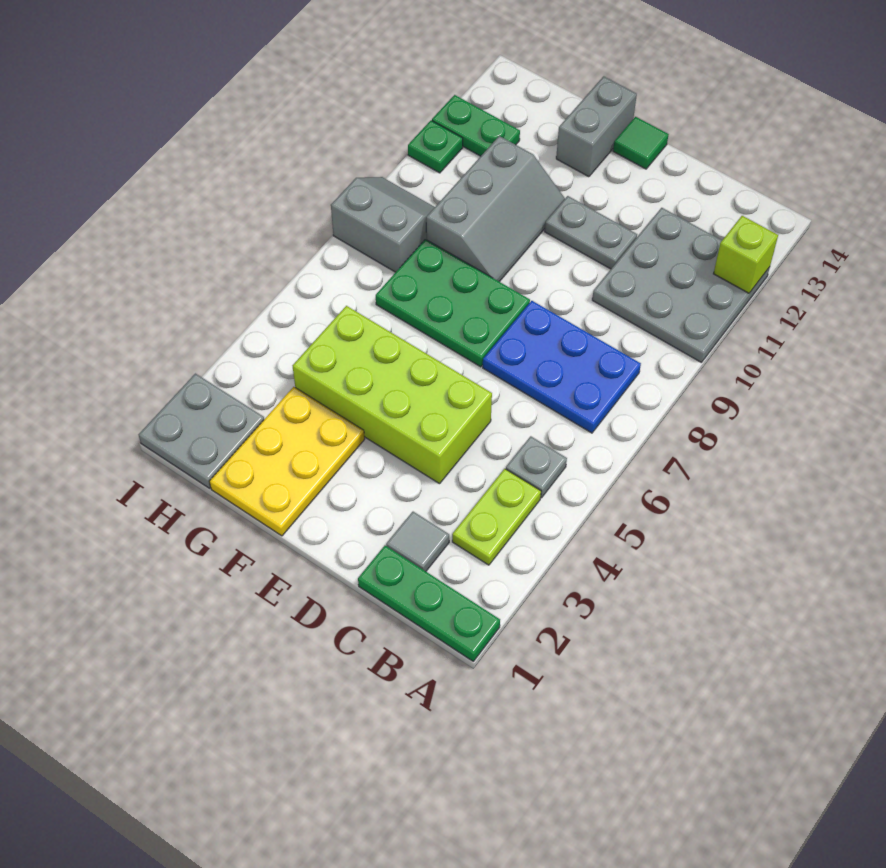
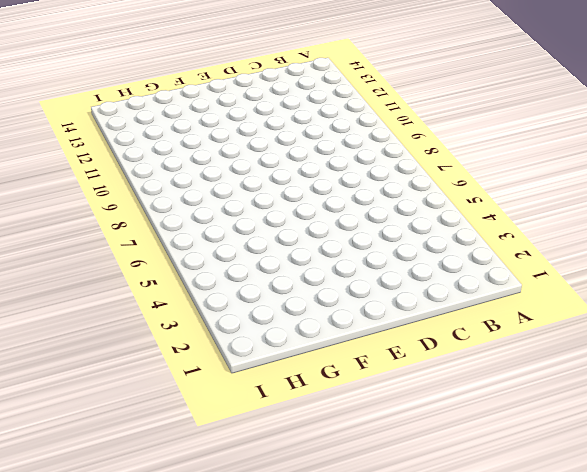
none -> green 1x3 plate [358,546,500,661]
none -> grey 3x3 plate [592,208,770,363]
none -> lime 1x2 plate [452,469,541,565]

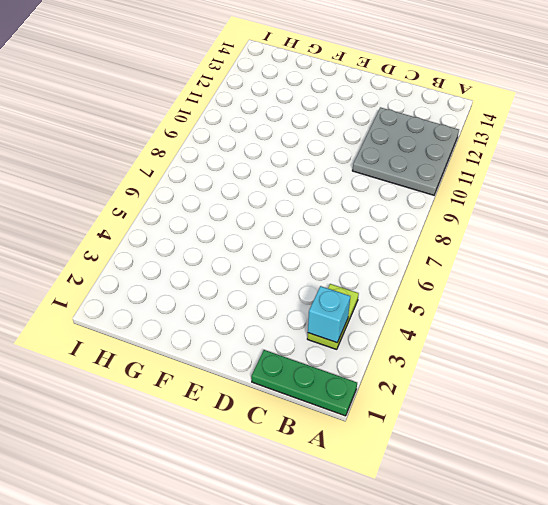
cyan 1x1 brick [308,286,350,343] -> none
none -> grey 1x1 plate [506,436,567,498]
none -> blue 2x3 plate [483,301,641,433]
none -> grey 1x1 tile [386,512,449,571]

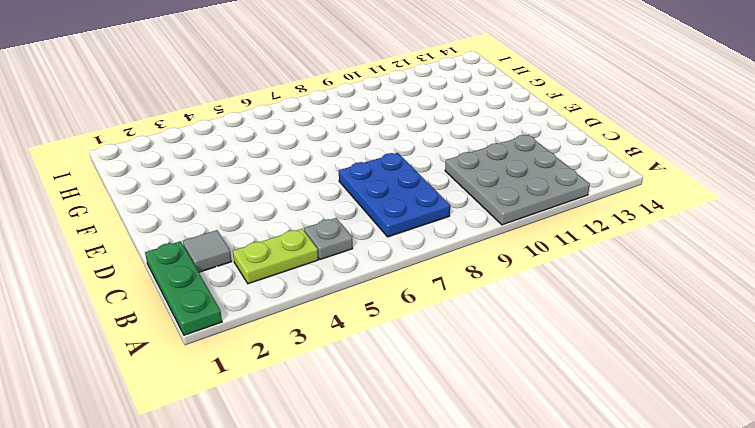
none -> lime 2x4 brick [293,306,492,484]
none -> grey 1x2 plate [545,196,637,269]
none -> green 2x3 plate [376,239,530,367]

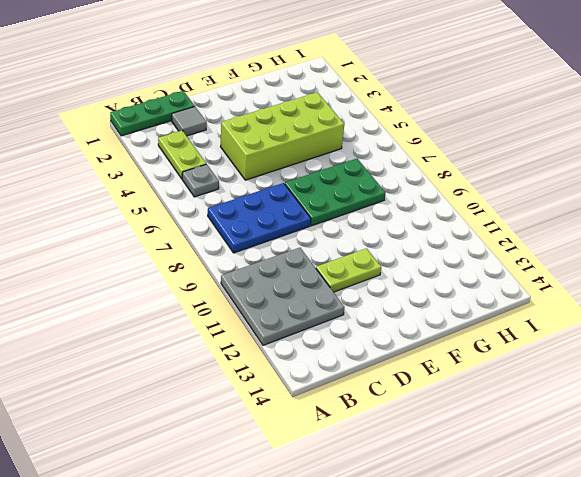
lime 1x2 plate [316,248,381,292] -> grey 1x2 plate [545,196,637,269]
none -> green 1x1 tile [613,117,669,169]
none -> yellow 2x3 plate [209,387,365,536]
none -> grey 2x3 slope [426,136,565,282]

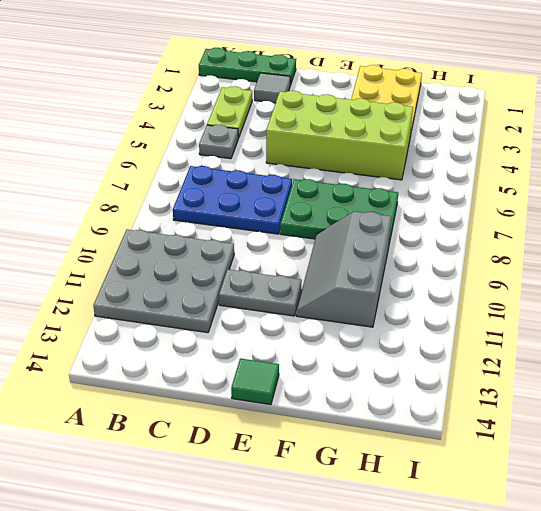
none -> grey 1x2 brick [556,76,637,177]
none -> grey 2x2 plate [138,374,264,488]
none -> grey 2x2 slope [331,177,435,272]

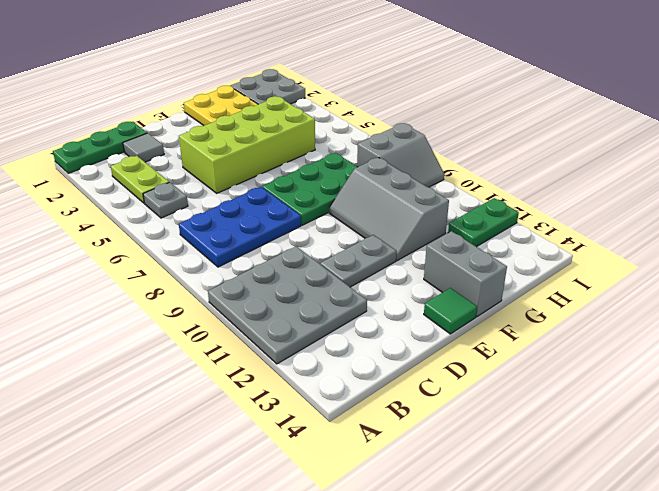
none -> green 1x1 plate [408,121,463,173]
none -> lime 1x1 brick [714,216,778,293]

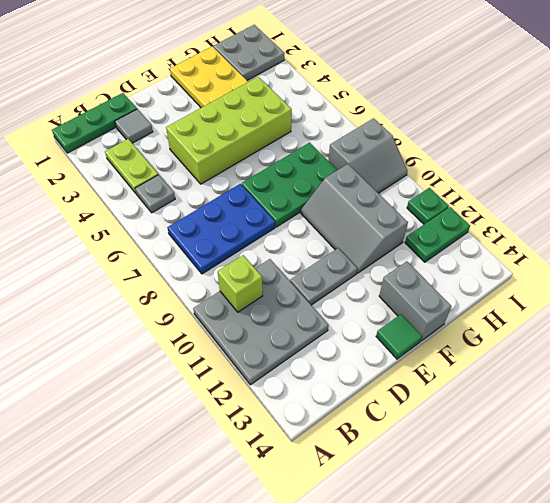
lime 1x1 brick [218,255,263,312] -> lime 1x1 brick moved to [714,216,778,293]

